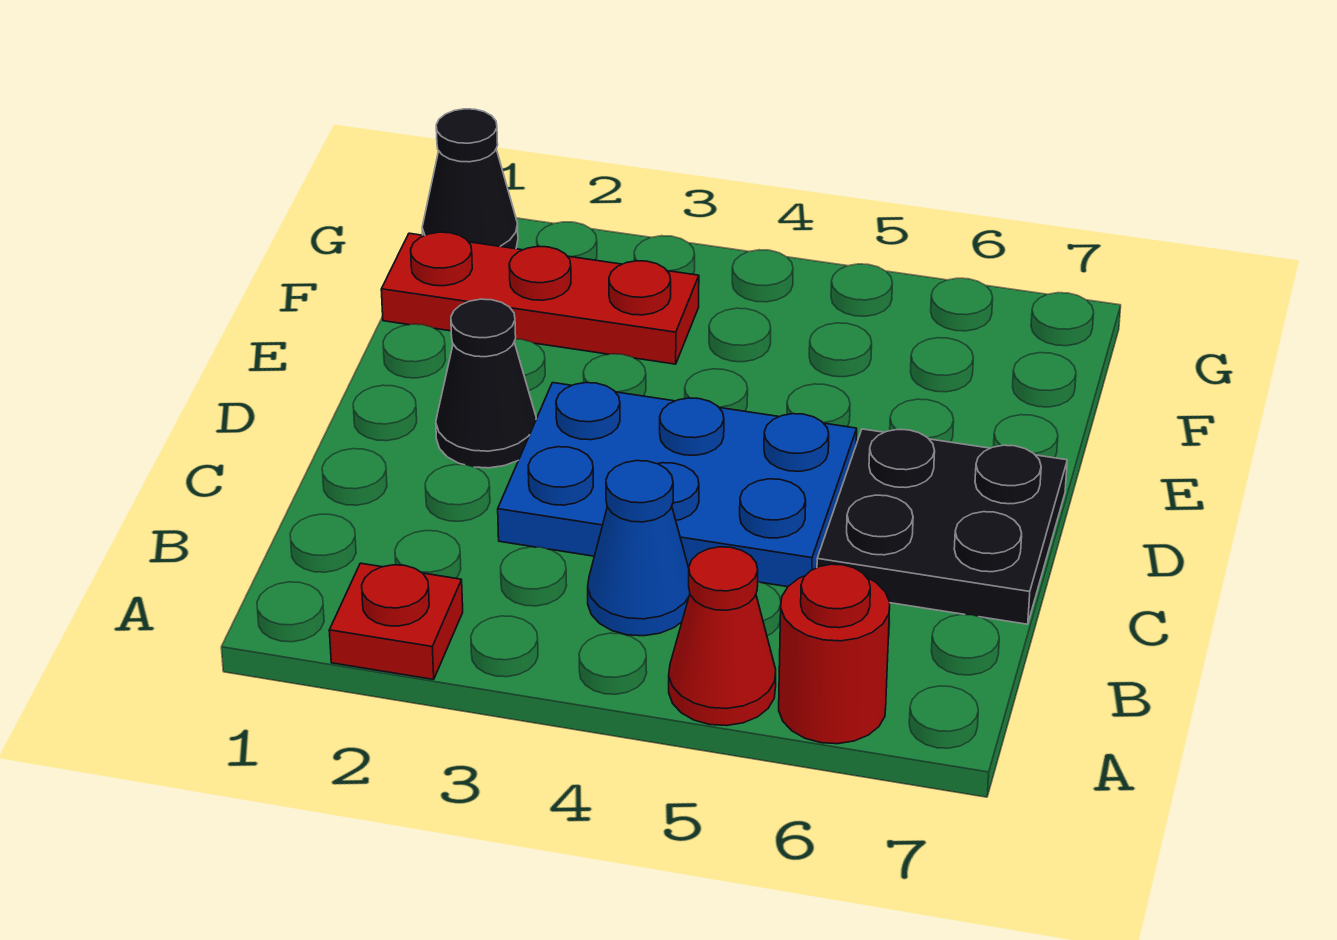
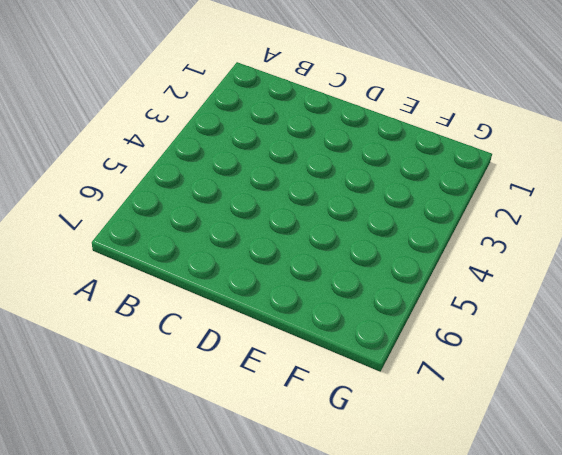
none -> red 1x1 plate [329,563,463,679]
none -> red 1x1 cone [669,547,776,726]

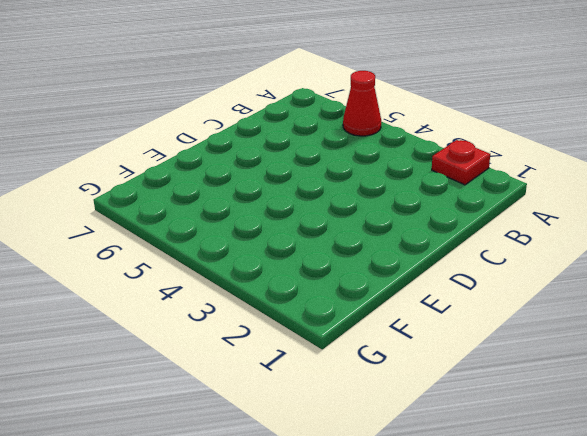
none -> red 1x1 round brick [779,564,890,744]
none -> blue 1x1 cone [588,461,690,636]

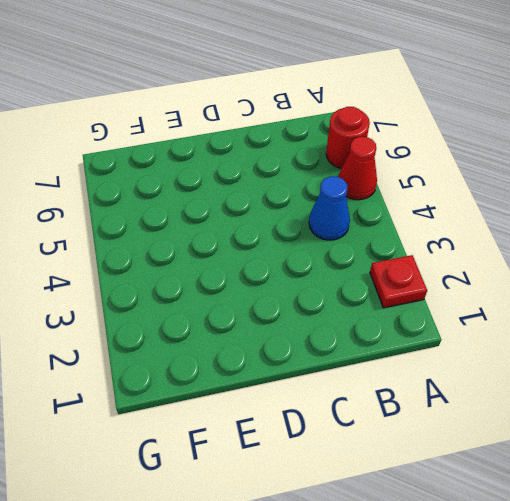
none -> blue 2x3 plate [498,383,857,587]
none -> black 2x2 plate [817,429,1067,624]

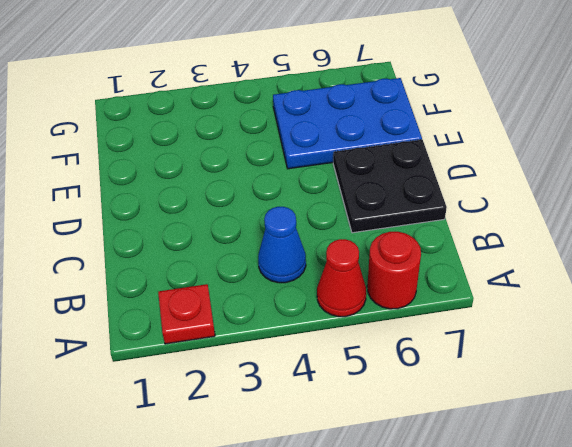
blue 2x3 plate [273,78,422,169] -> blue 2x3 plate moved to [498,383,857,587]
none -> black 1x1 cone [436,299,536,468]
none -> red 1x3 plate [381,232,699,364]

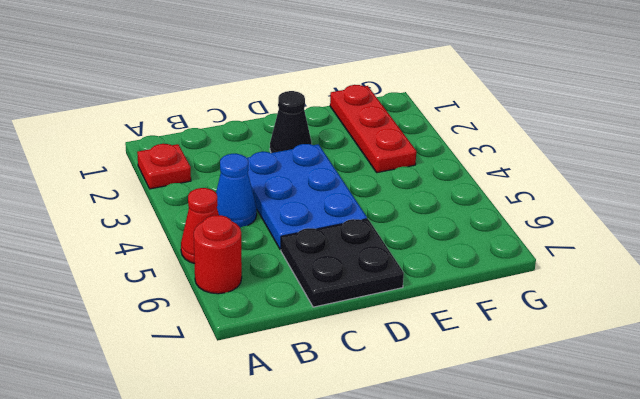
none -> black 1x1 cone [422,109,518,249]

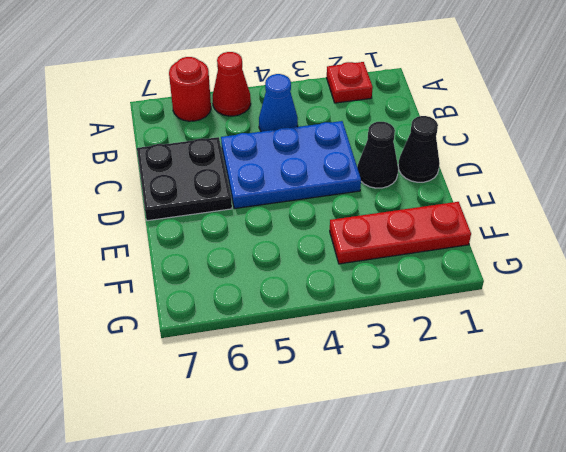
black 1x1 cone [398,116,440,182] -> black 1x1 cone moved to [422,109,518,249]

